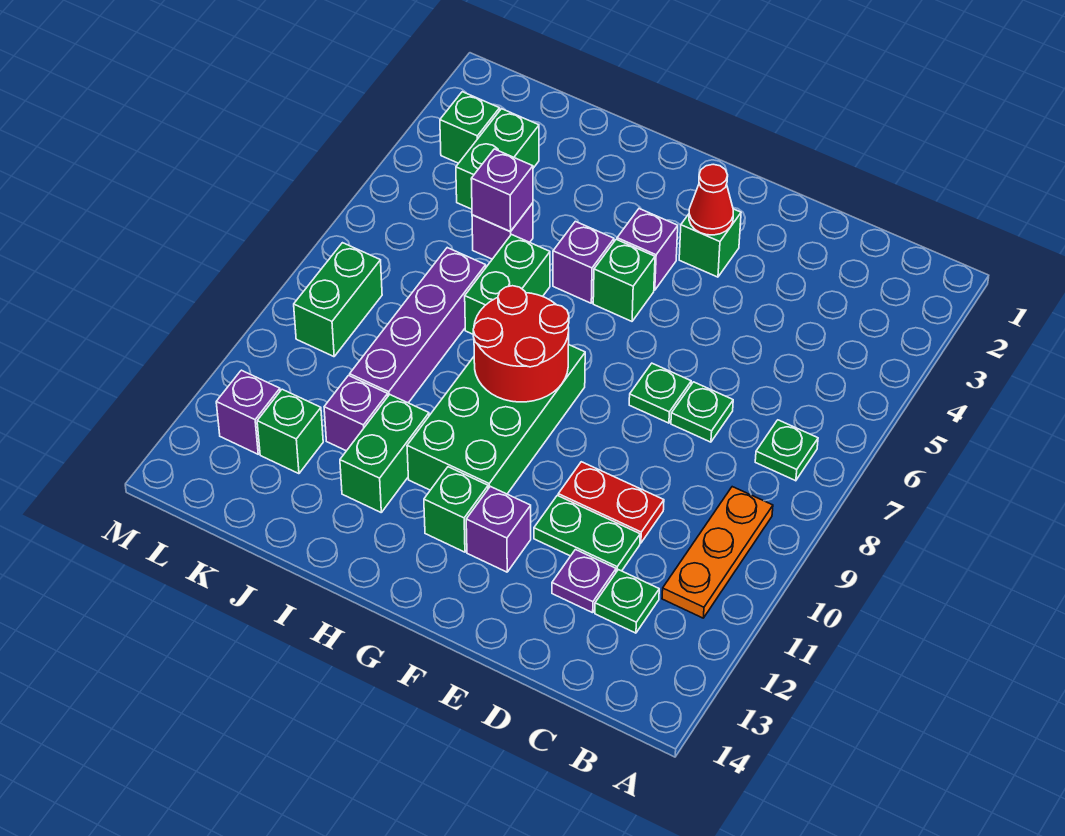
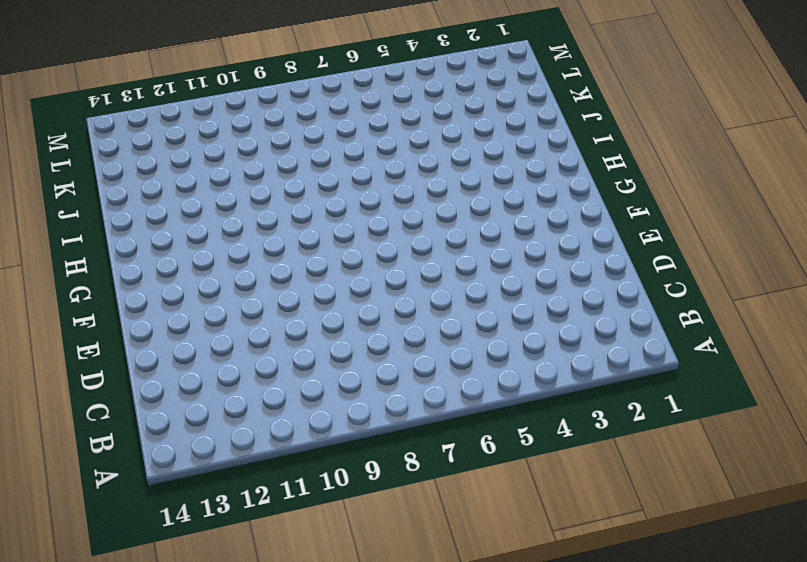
none -> green 1x1 plate [755,420,818,481]
none -> orange 1x3 plate [662,487,773,618]
none -> green 1x1 plate [595,570,659,633]

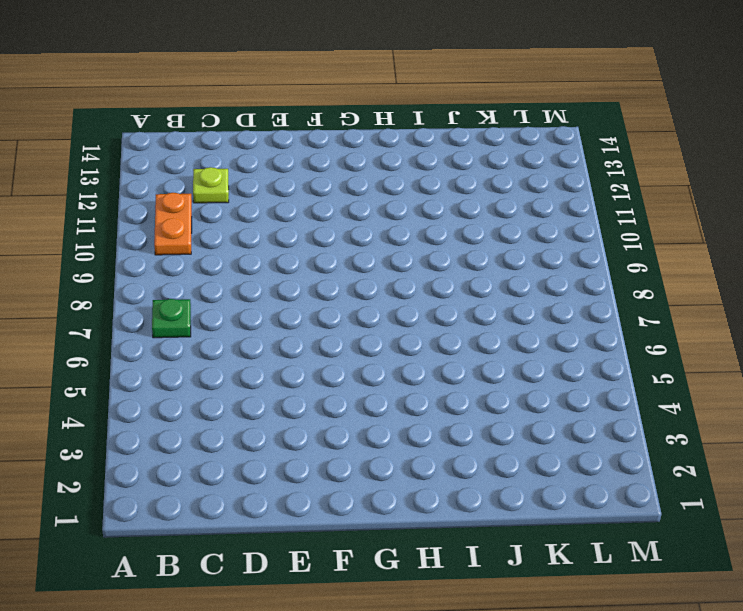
orange 1x2 plate [154,193,192,255] -> orange 1x3 plate [662,487,773,618]
lime 1x1 plate [193,167,229,203] -> green 1x1 plate [595,570,659,633]
none -> green 1x1 plate [671,382,733,442]
none -> red 1x2 plate [558,462,664,543]
none -> green 1x2 plate [534,495,640,572]

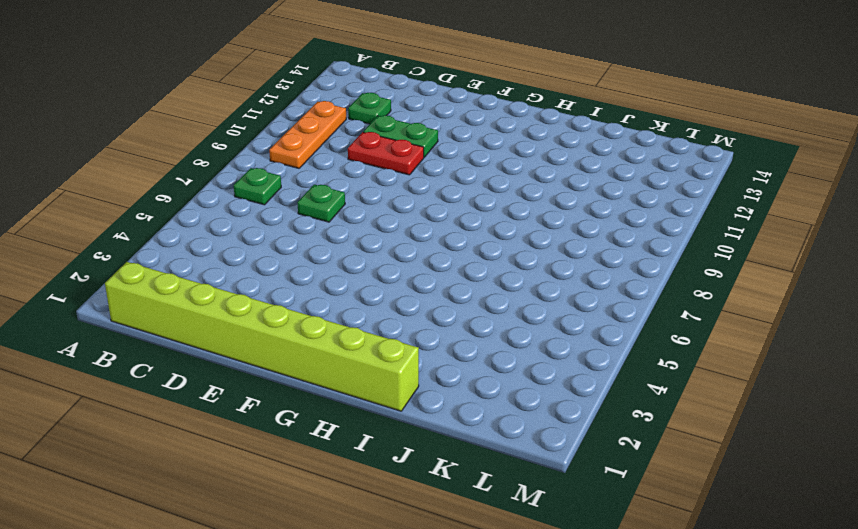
lime 1x8 brick [105,262,419,411] -> none
none -> purple 1x1 plate [552,550,616,613]
none -> green 1x1 plate [629,363,691,423]
none -> green 1x1 brick [679,209,741,277]

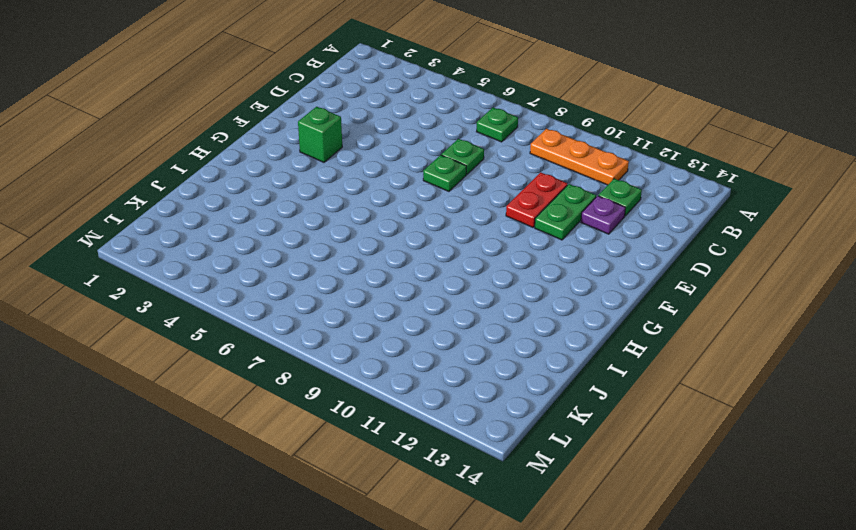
none -> purple 1x1 brick [466,486,531,572]
none -> purple 1x1 brick [617,209,678,290]
none -> green 1x1 brick [593,239,655,321]

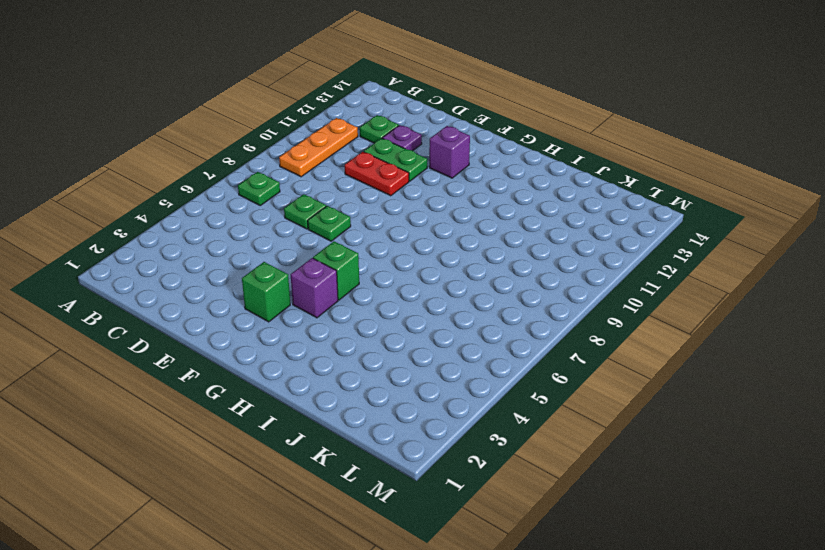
none -> green 2x4 brick [407,344,585,494]
none -> green 1x1 brick [424,467,488,552]
none -> purple 1x1 brick [553,221,614,303]

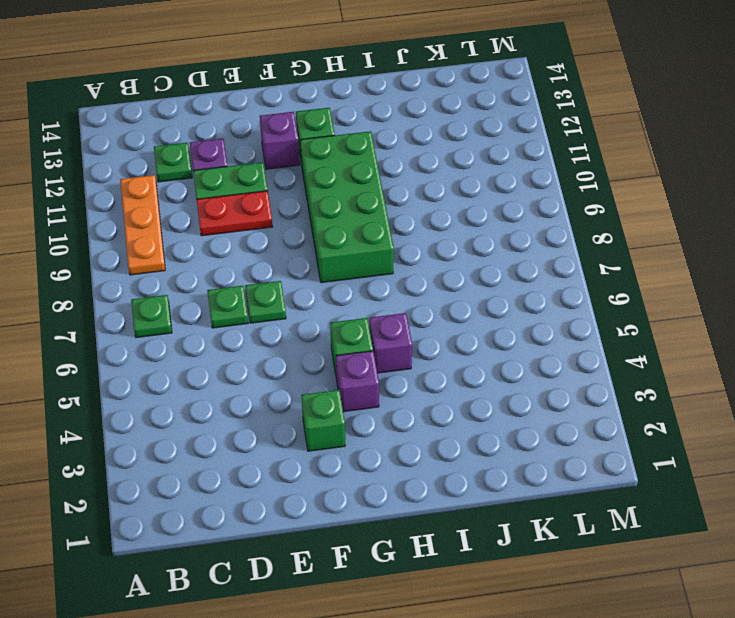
none -> green 1x2 brick [465,235,550,334]
none -> green 1x2 brick [340,395,429,512]
none -> purple 1x1 brick [472,203,533,259]

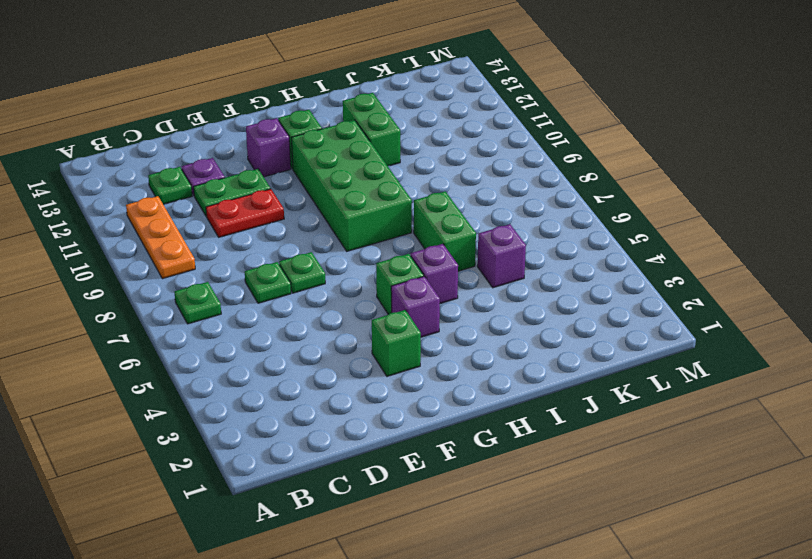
none -> purple 1x4 brick [350,248,486,403]
none -> purple 1x1 brick [324,376,388,451]
none -> green 1x2 brick [456,109,539,209]

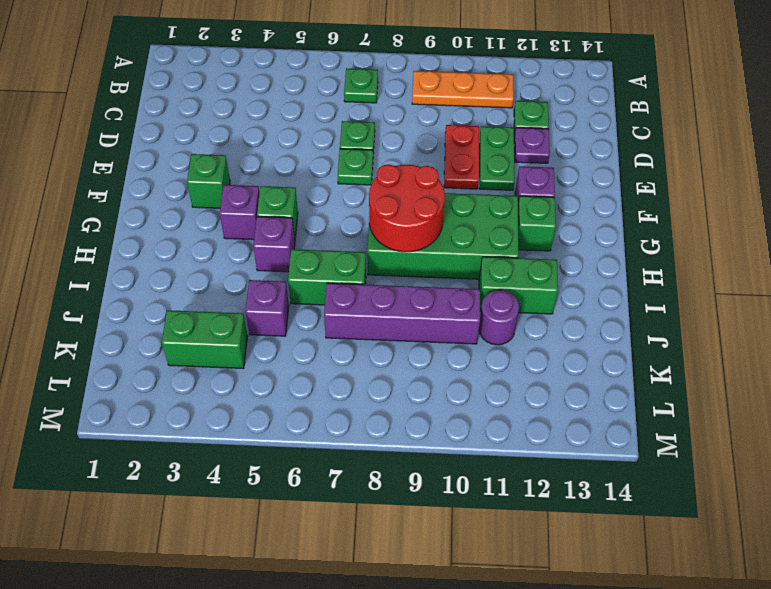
purple 1x1 round brick [479,290,519,345] -> purple 1x1 brick [324,376,388,451]
none -> green 1x1 brick [257,389,323,474]
none -> green 1x1 brick [440,92,500,163]
none -> green 1x2 brick [294,243,382,357]

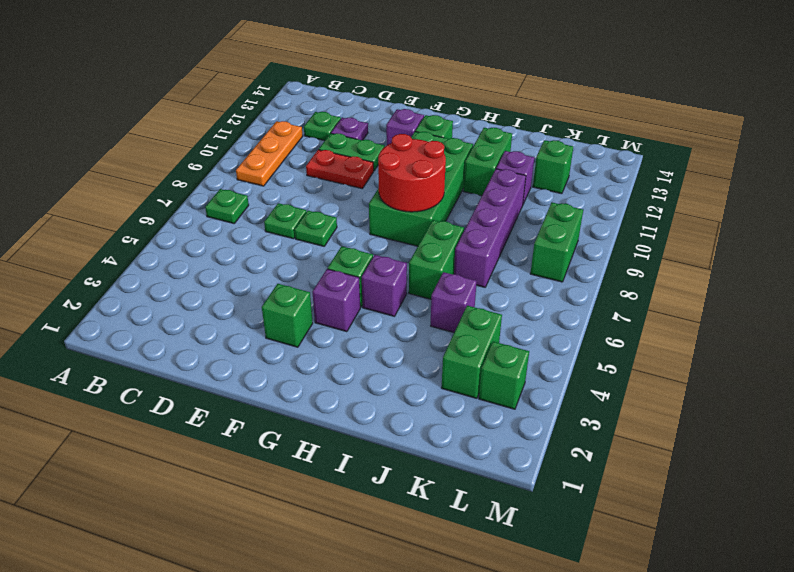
none -> purple 1x1 brick [216,370,280,454]
none -> red 1x1 cone [689,164,733,235]
none -> purple 1x1 brick [471,149,533,232]

